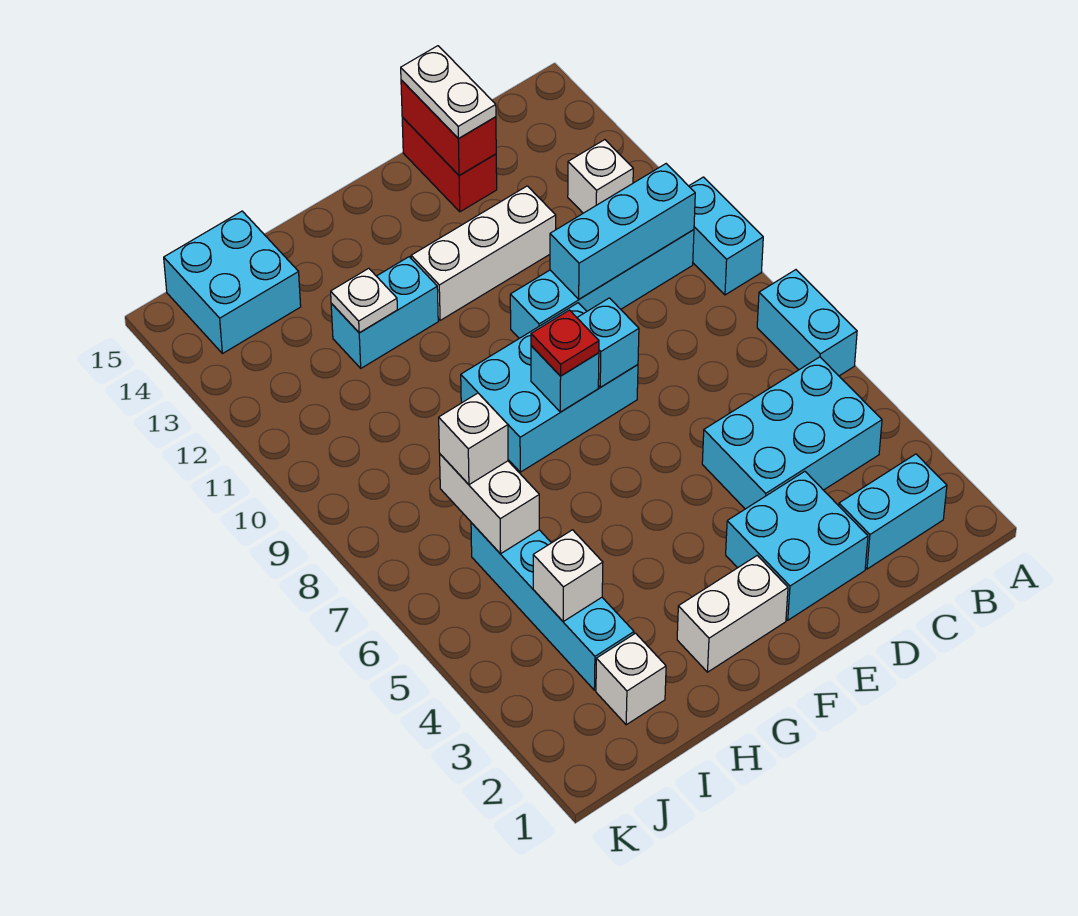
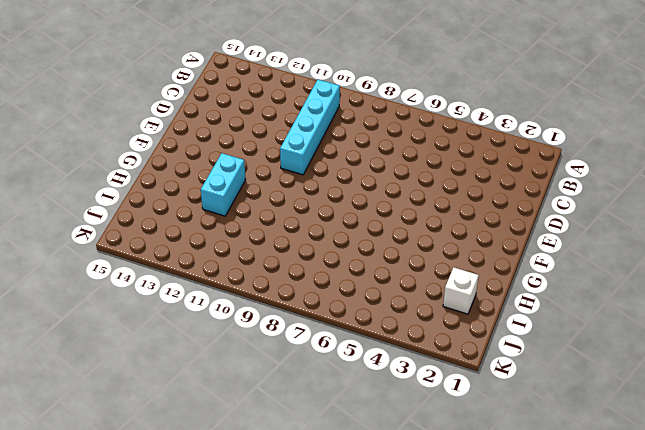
none -> cyan 1x2 brick [757,270,857,376]
none -> cyan 1x2 brick [689,177,763,295]
none -> cyan 1x2 brick [839,454,947,569]

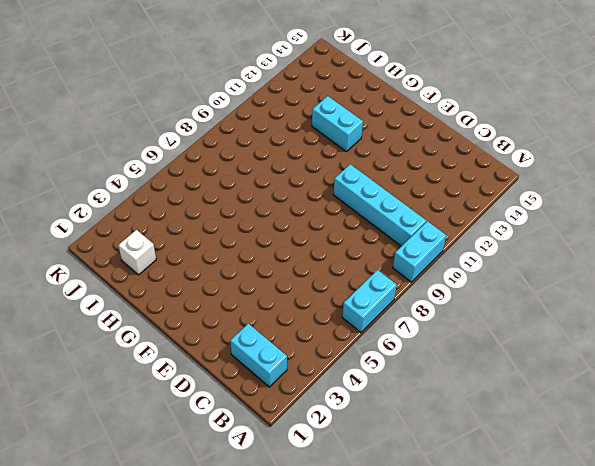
none -> cyan 2x3 brick [702,357,882,509]
none -> white 1x1 brick [568,140,633,213]
none -> cyan 2x2 brick [726,471,868,620]

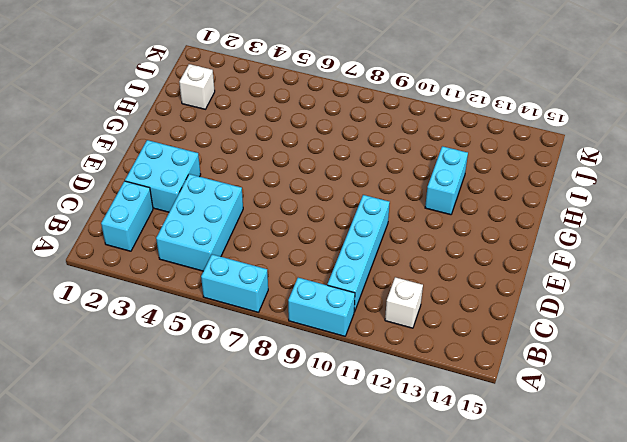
none -> white 1x3 brick [411,186,556,320]
none -> red 1x2 brick [402,117,497,212]
none -> cyan 2x3 brick [461,303,638,472]

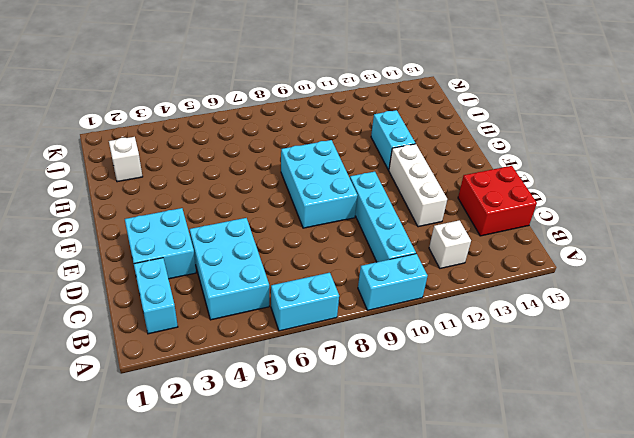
red 2x2 brick [458,166,537,236] -> red 1x2 brick [402,117,497,212]
none -> white 1x2 brick [677,555,788,672]
none -> cyan 1x4 brick [471,523,634,690]
none -> cyan 2x2 brick [164,211,301,354]

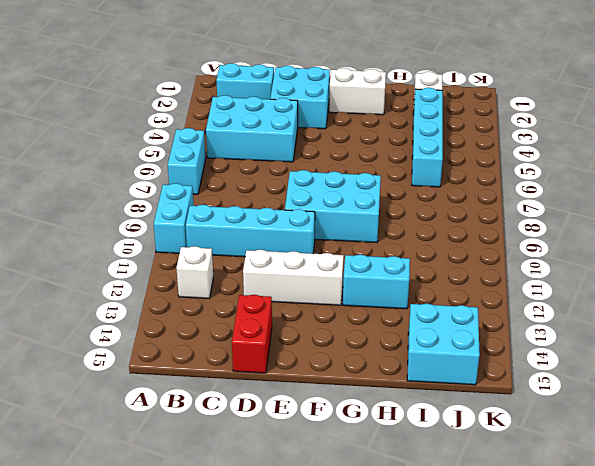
none -> cyan 1x3 brick [550,164,695,299]
none -> red 1x2 brick [401,80,496,176]
none -> cyan 1x1 brick [577,298,639,387]

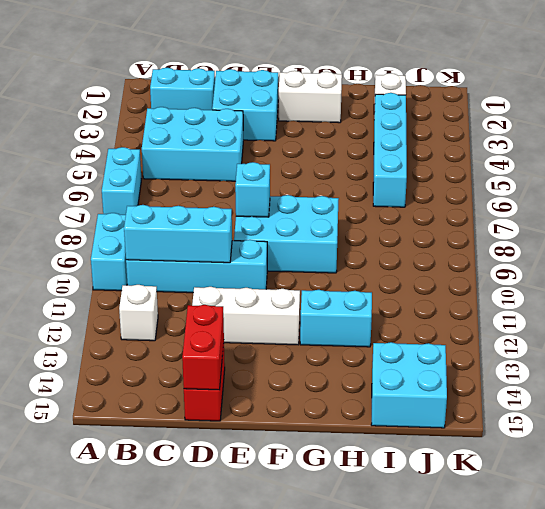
none -> cyan 1x1 brick [531,346,599,412]
none -> white 1x1 plate [331,268,397,333]
none -> white 1x1 brick [533,530,603,621]

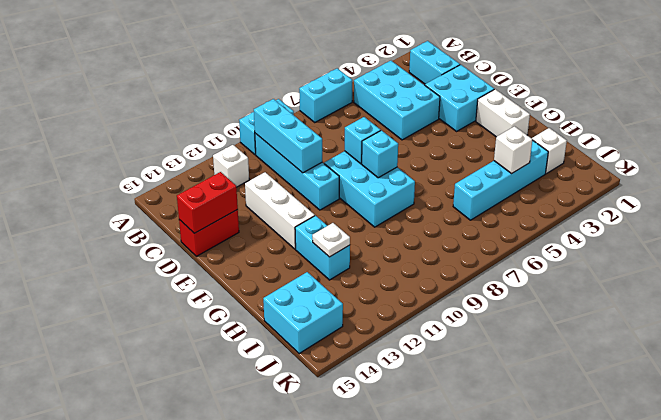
none -> white 1x2 brick [440,454,539,554]
none -> white 1x2 plate [401,46,496,139]
none -> red 1x1 plate [531,310,599,376]

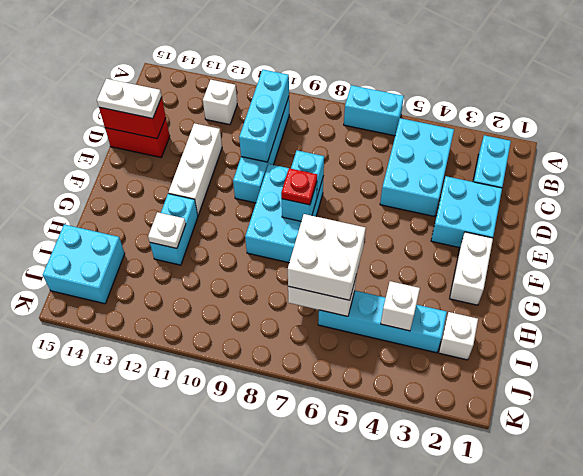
white 2x2 brick [288,214,366,300] -> white 1x1 brick [439,393,508,485]
none -> cyan 1x2 brick [689,177,763,295]

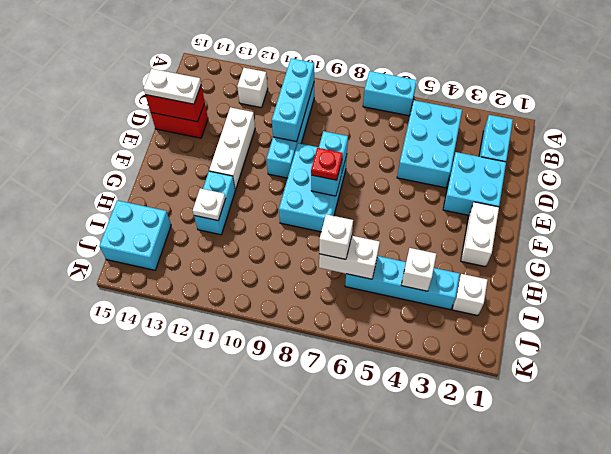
none -> cyan 1x2 brick [689,177,763,295]

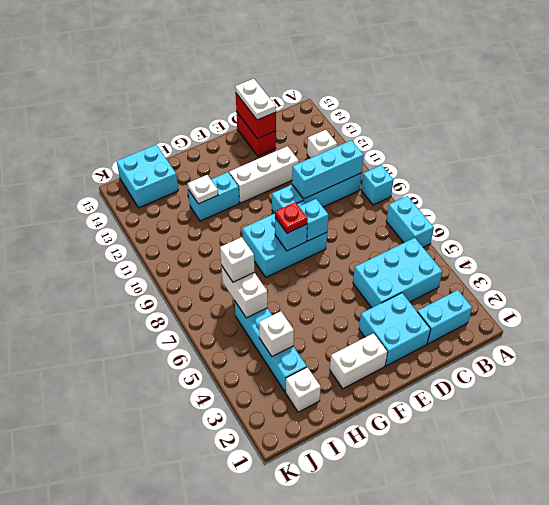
cyan 1x1 brick [361,165,394,205] -> cyan 1x2 brick [689,177,763,295]

